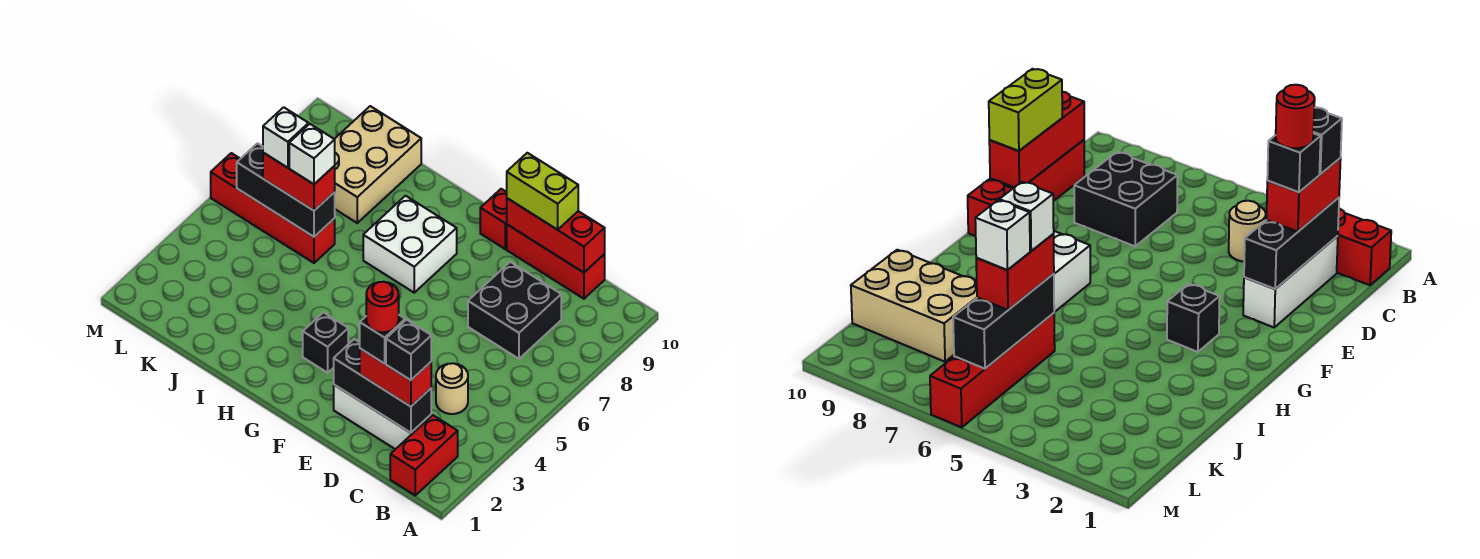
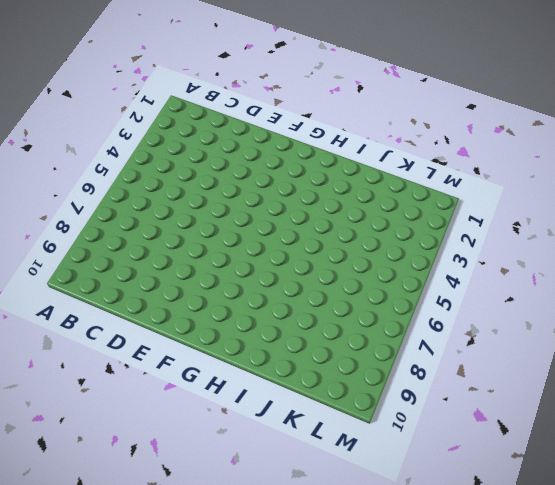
none -> red 1x2 brick [390,415,458,495]
none -> white 1x3 brick [334,385,431,449]
none -> tan 1x1 round brick [436,363,468,414]

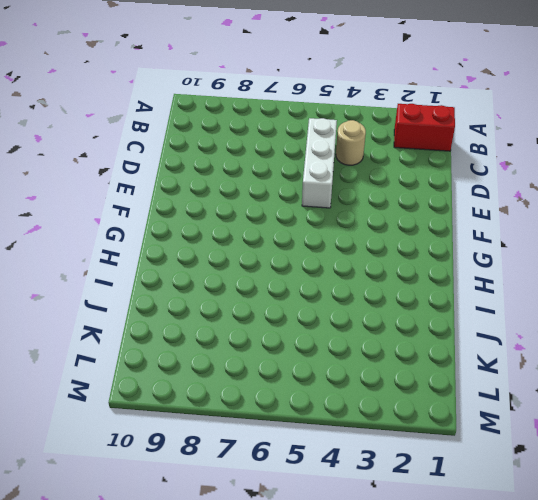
white 1x3 brick [302,118,337,208] -> white 1x3 brick moved to [334,385,431,449]
none -> black 2x2 brick [468,262,561,359]
none -> red 1x3 brick [507,225,605,299]
none -> red 1x1 brick [480,189,507,249]

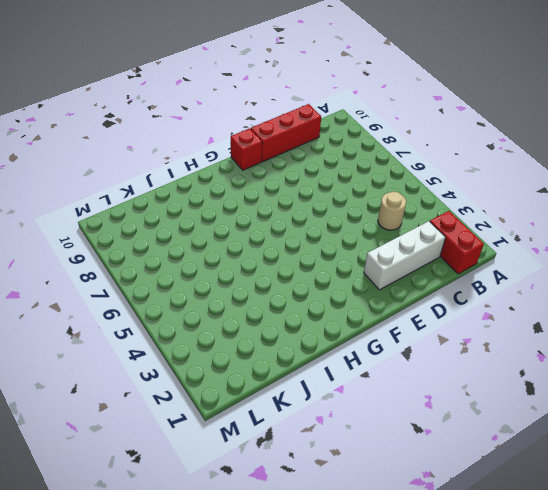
none -> black 2x2 brick [468,262,561,359]
none -> black 1x1 brick [303,312,348,373]
none -> white 2x2 brick [363,196,457,293]

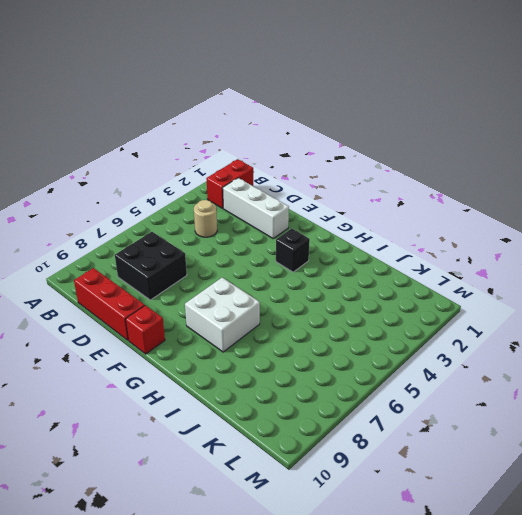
none -> red 1x4 brick [211,153,335,263]
none -> tan 2x3 brick [335,106,421,223]
none -> black 1x3 brick [334,339,431,433]

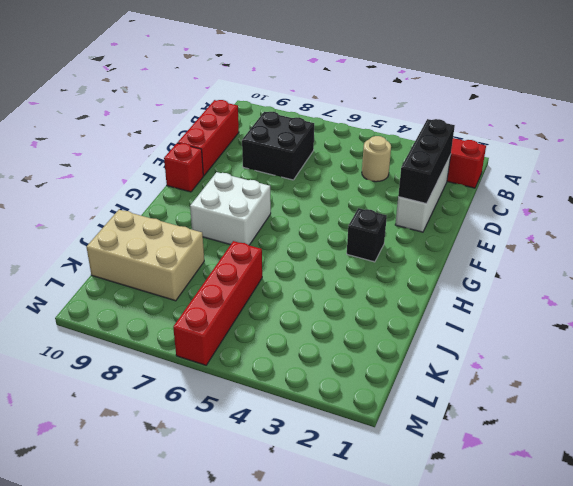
none -> red 1x3 brick [507,198,605,273]
none -> black 1x3 brick [237,143,335,237]
none -> red 1x2 brick [360,349,431,406]

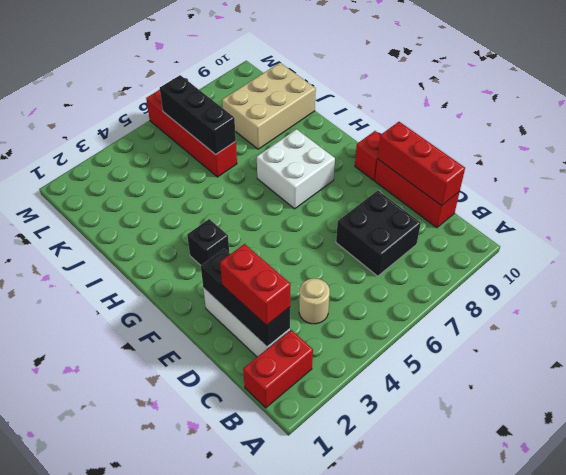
none -> lime 1x2 brick [507,153,578,230]
none -> red 1x2 brick [263,153,335,211]
none -> black 1x1 brick [386,320,431,380]

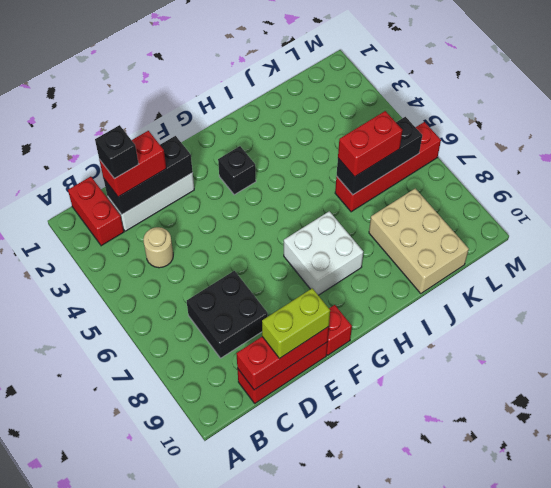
none -> black 1x1 brick [360,315,405,364]
none -> white 1x1 brick [289,124,335,184]
none -> white 1x1 brick [263,107,309,168]

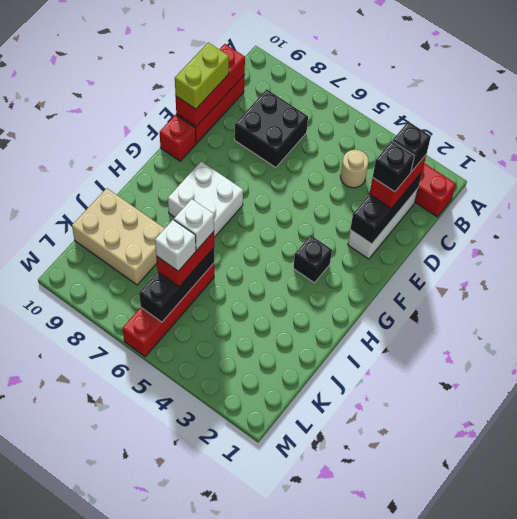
none -> red 1x1 round brick [366,282,399,332]

